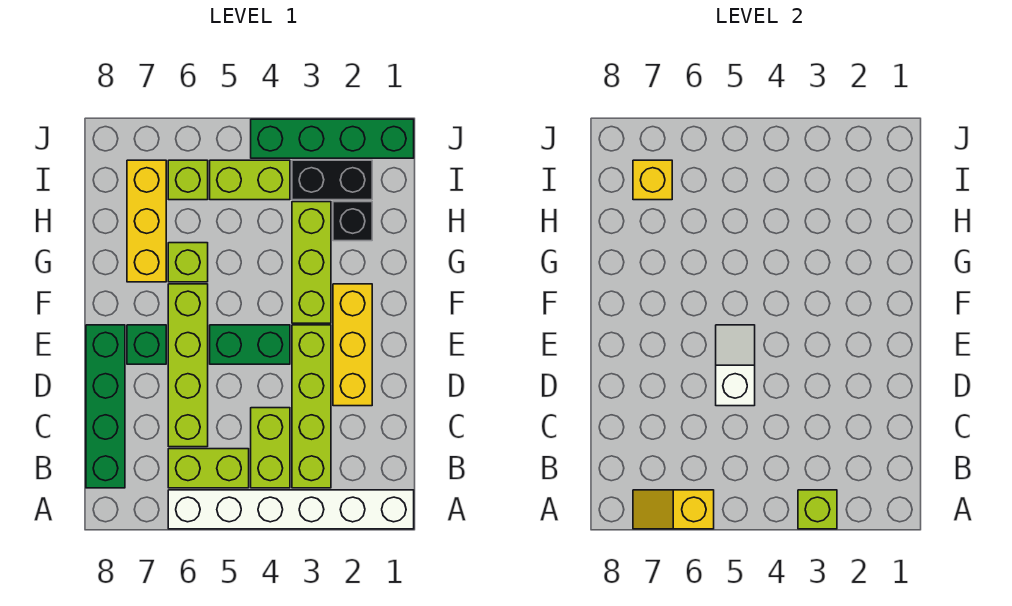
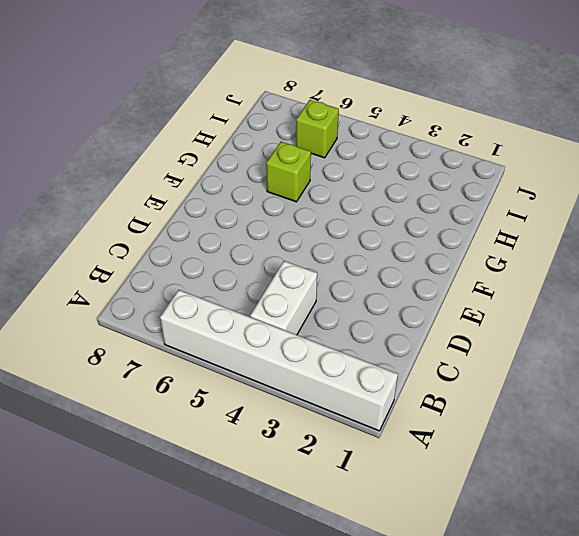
white 1x2 brick [250,261,317,335] -> lime 1x2 brick [251,408,290,488]
none -> lime 1x4 brick [292,325,331,488]
none -> lime 1x2 brick [168,449,249,488]
none -> green 1x4 brick [86,325,125,488]

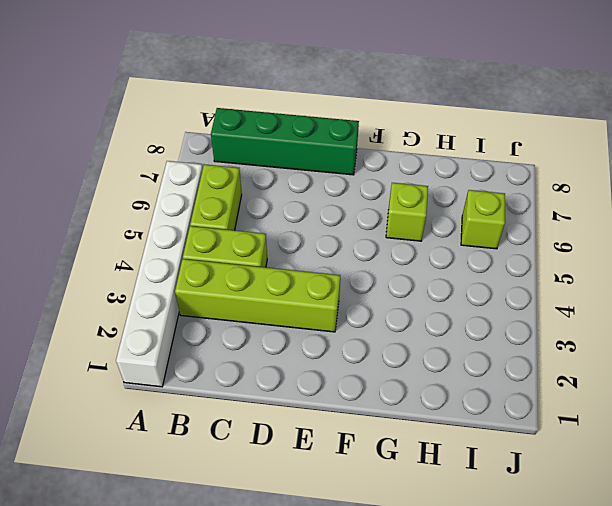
none -> lime 1x4 brick [168,284,208,447]
none -> yellow 1x3 brick [333,284,372,406]
none -> green 1x2 brick [210,325,290,364]

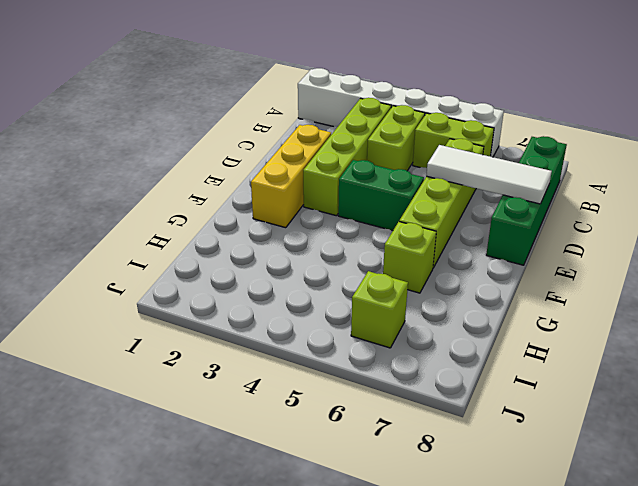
white 1x3 tile [426,145,552,204] -> none
none -> green 1x1 brick [127,325,166,364]
none -> lime 1x3 brick [292,202,331,323]
none -> yellow 1x3 brick [127,160,166,282]

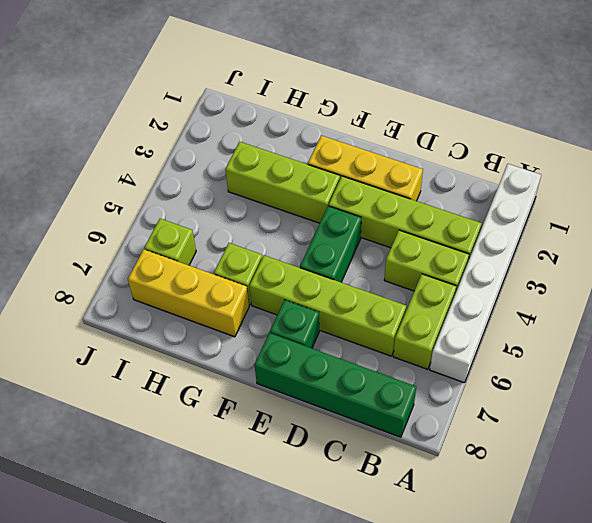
none -> black 1x1 brick [333,202,372,241]
none -> black 1x2 brick [292,160,372,200]
none -> lime 1x2 brick [210,160,290,200]

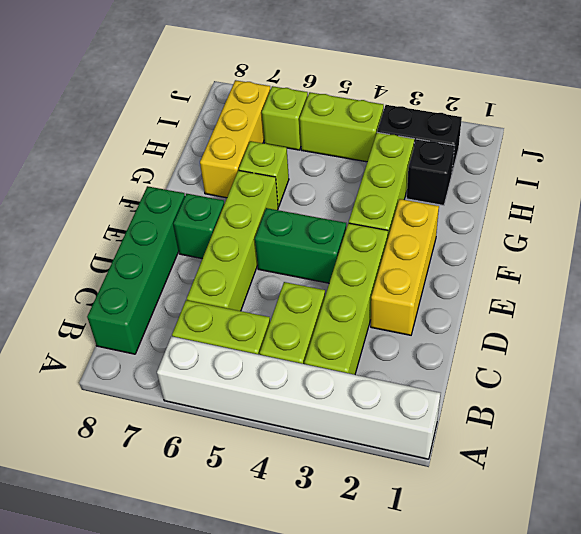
none -> green 1x4 brick [251,119,414,158]
none -> lime 1x1 brick [798,490,837,529]
none -> yellow 1x2 slope [633,490,714,529]

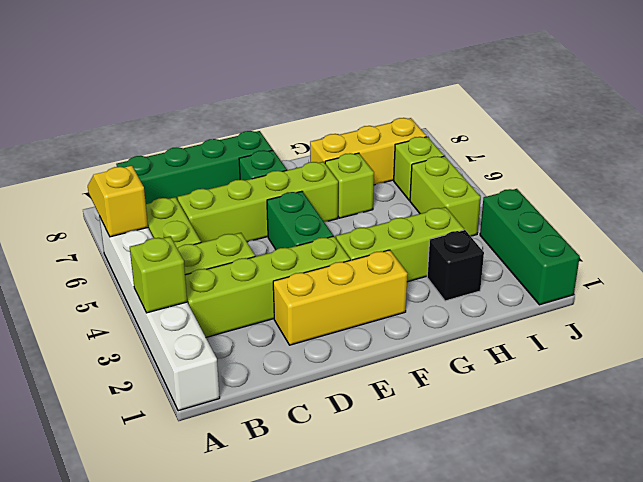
green 1x3 brick [480,189,580,305] -> green 1x4 brick [251,119,414,158]
none -> black 1x2 brick [292,160,372,200]
none -> white 1x2 slope [716,325,755,406]
none -> yellow 1x1 brick [633,160,672,200]

